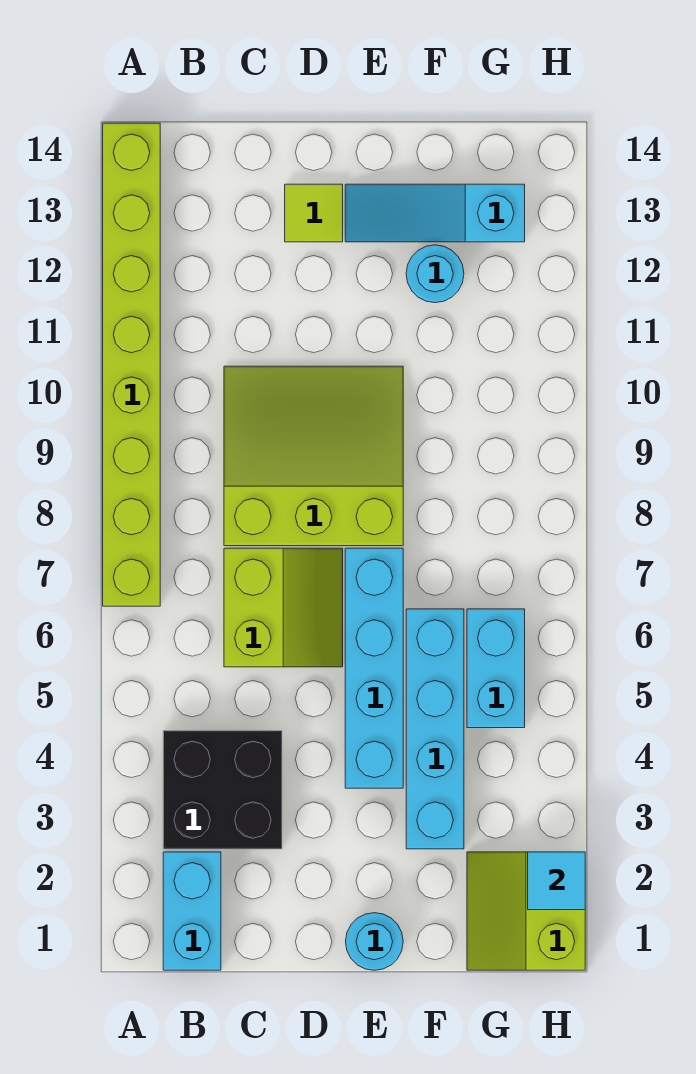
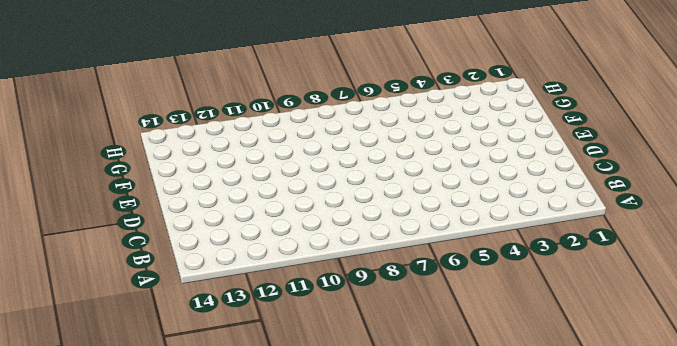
none -> lime 1x8 brick [103,123,160,606]
none -> cyan 1x2 brick [163,852,221,970]
none -> black 2x2 brick [163,731,282,849]

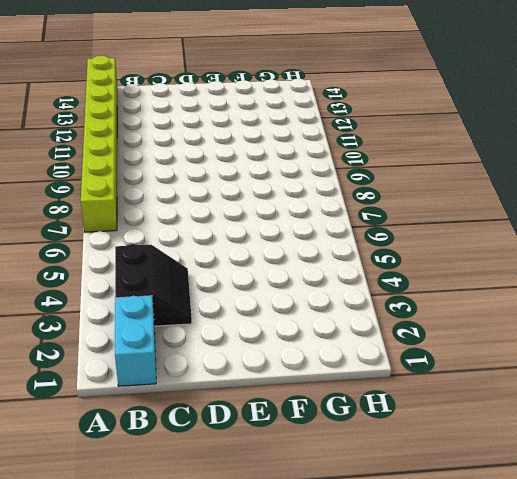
black 2x2 slope [115,244,192,326] -> black 2x2 brick [163,731,282,849]
none -> lime 2x2 slope [224,548,343,667]
none -> lime 3x3 slope [224,366,403,546]
none -> lime 1x1 tile [285,184,343,242]

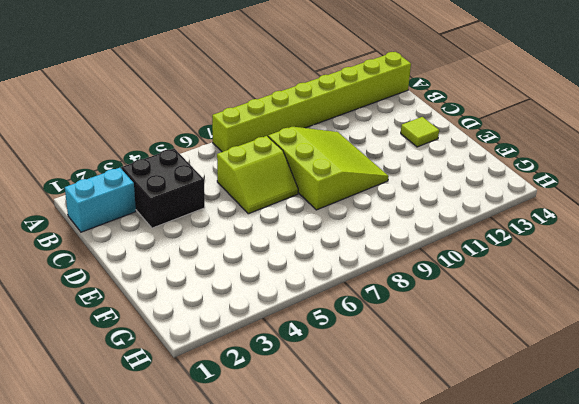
none -> cyan 1x1 round brick [346,913,403,970]
none -> cyan 1x4 brick [345,548,403,788]
none -> cyan 1x3 slope [345,184,525,242]

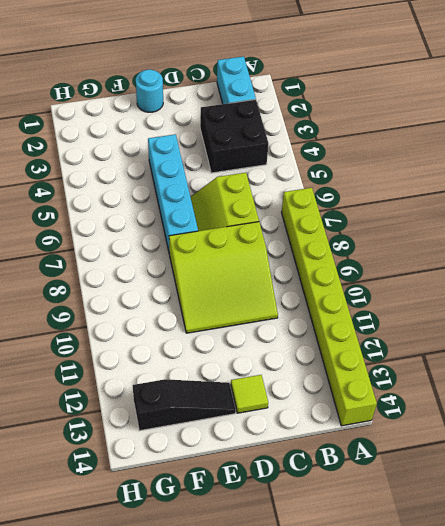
black 1x3 slope [132,379,236,431] -> cyan 1x3 slope [345,184,525,242]
none -> cyan 1x4 brick [406,609,464,849]
none -> cyan 1x1 round brick [406,245,464,303]
none -> lime 2x2 slope [467,852,585,970]

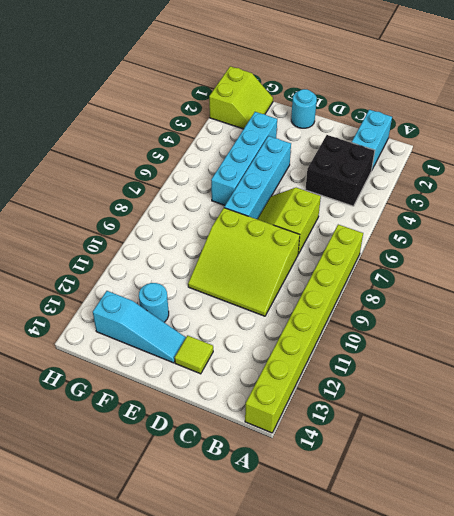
none -> cyan 1x2 brick [467,609,525,728]
none -> cyan 1x1 tile [528,852,585,910]

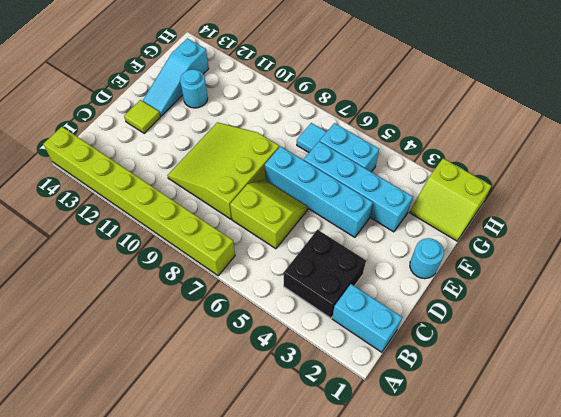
cyan 1x1 tile [297,123,326,152] -> cyan 1x1 tile moved to [528,852,585,910]

